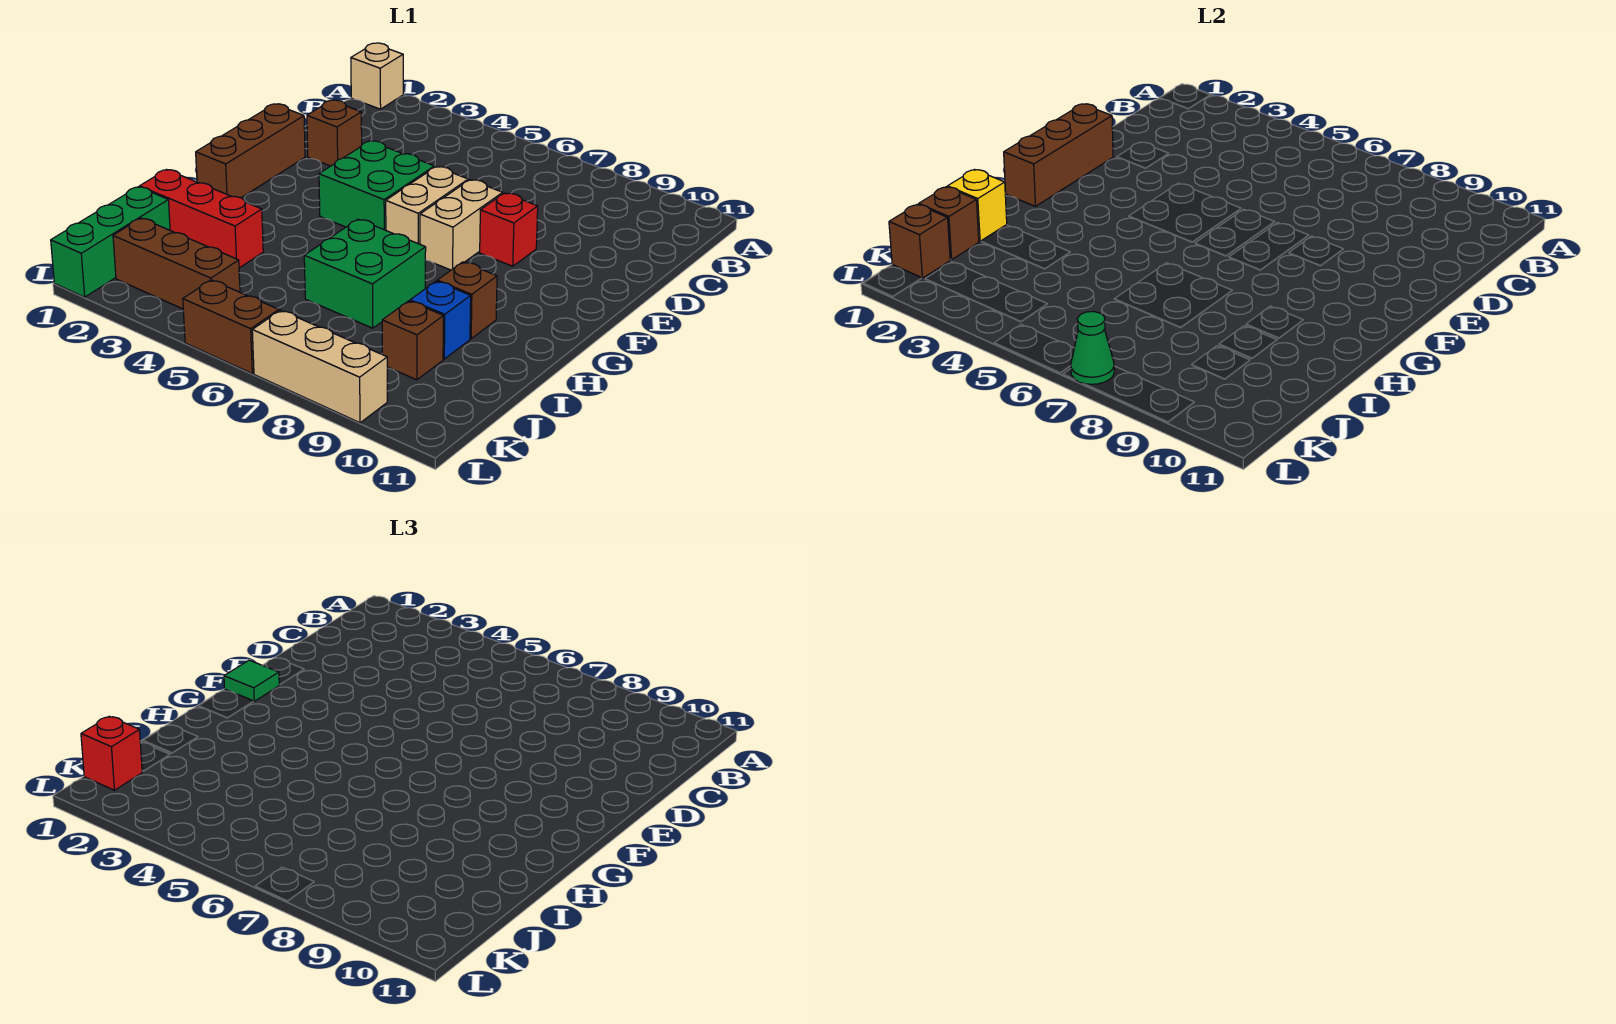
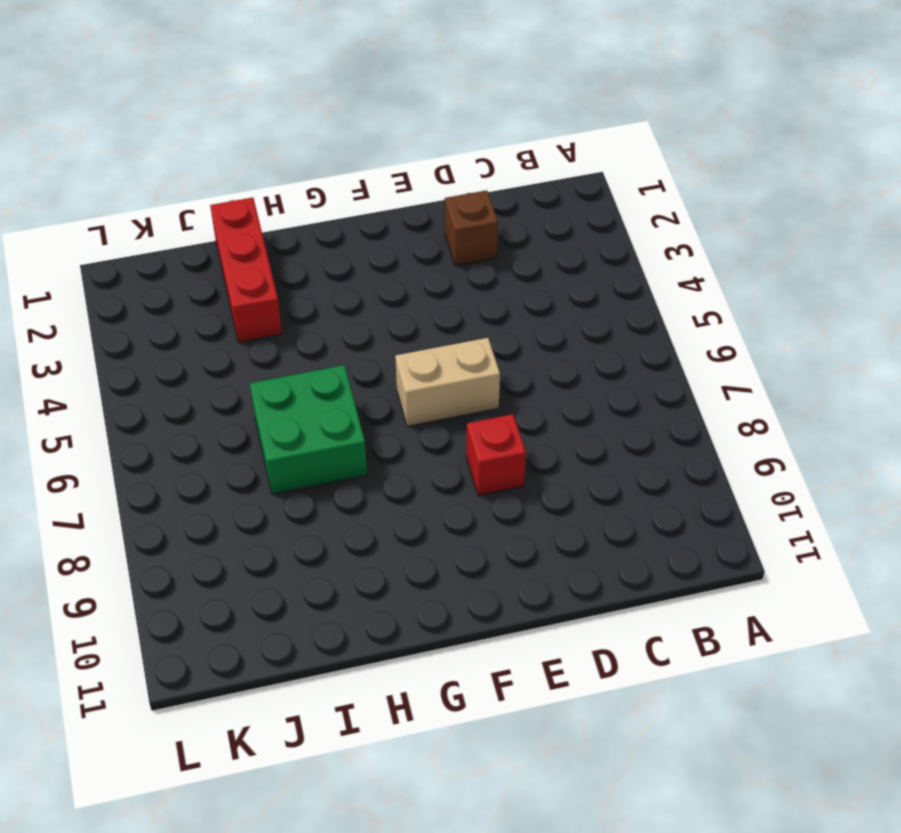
none -> tan 1x1 brick [351,43,403,109]
none -> brown 1x3 brick [196,104,305,198]
none -> green 2x2 brick [319,141,434,230]

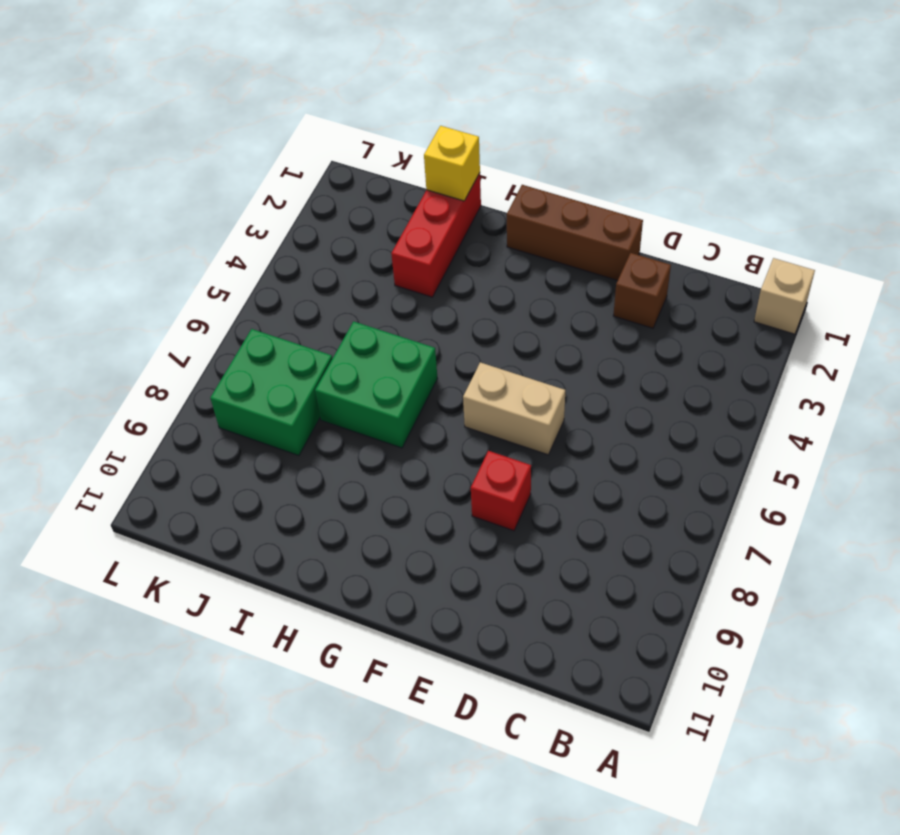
green 2x2 brick [210,329,332,456] -> green 2x2 brick moved to [319,141,434,230]
none -> tan 1x2 brick [420,180,503,270]
none -> brown 1x1 brick [437,262,497,339]
none -> blue 1x1 brick [410,281,471,359]

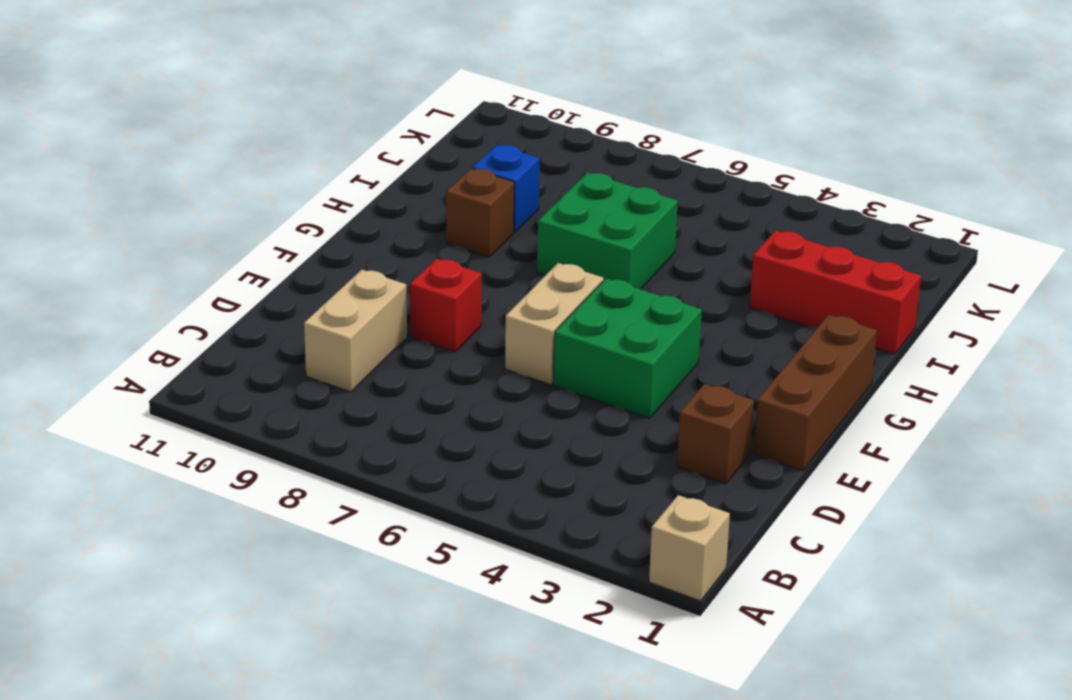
tan 1x2 brick [304,270,407,392] -> tan 1x2 brick moved to [420,180,503,270]
none -> green 1x3 brick [51,187,170,297]
none -> brown 1x1 brick [382,301,443,380]
none -> brown 1x3 brick [113,218,240,309]

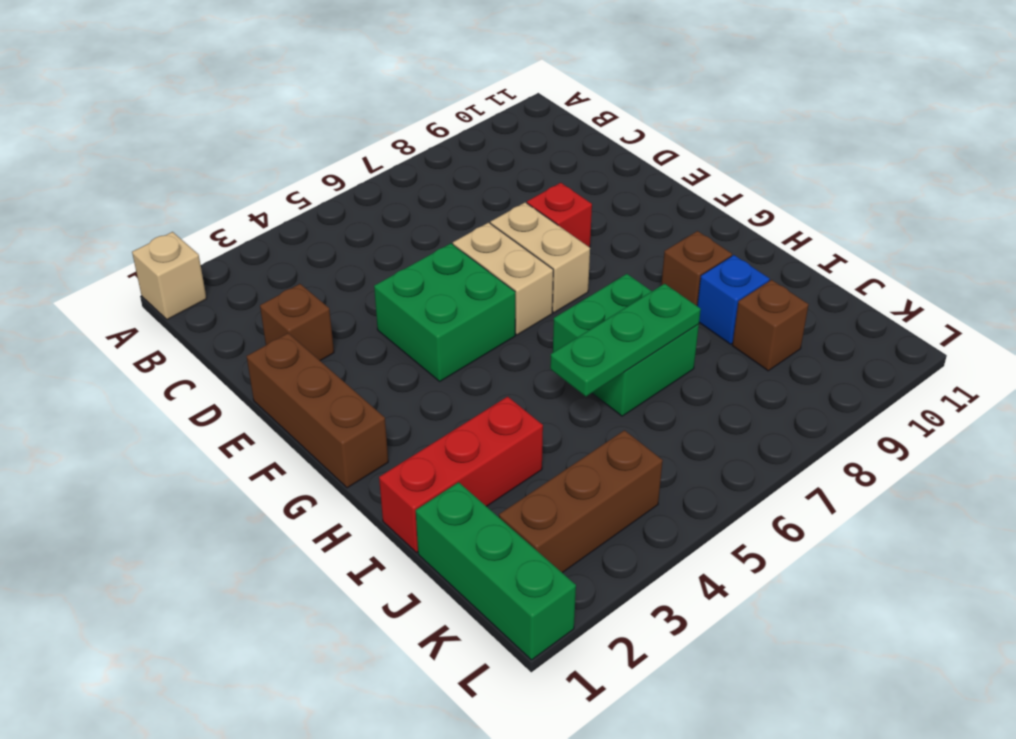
green 1x3 plate [550,284,701,397] -> none
none -> brown 1x2 brick [183,280,279,373]
none -> tan 1x3 brick [252,310,387,423]
none -> brown 1x3 brick [1004,104,1113,206]

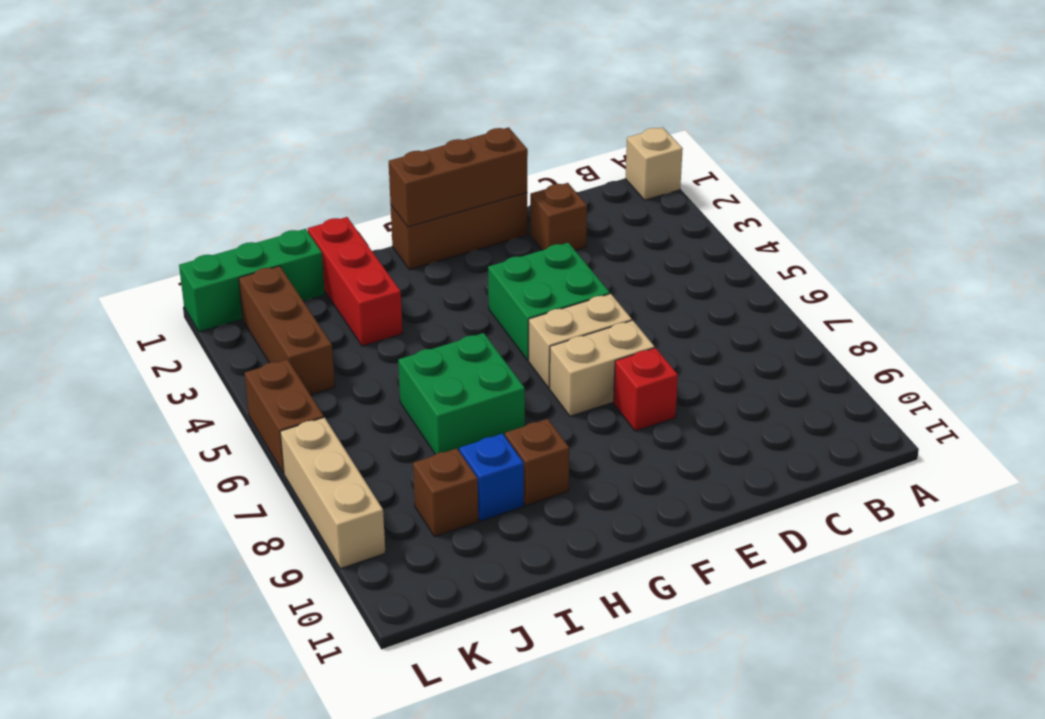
none -> yellow 1x1 brick [948,170,1007,241]
none -> brown 1x1 brick [919,187,979,260]
none -> brown 1x1 brick [889,204,950,278]

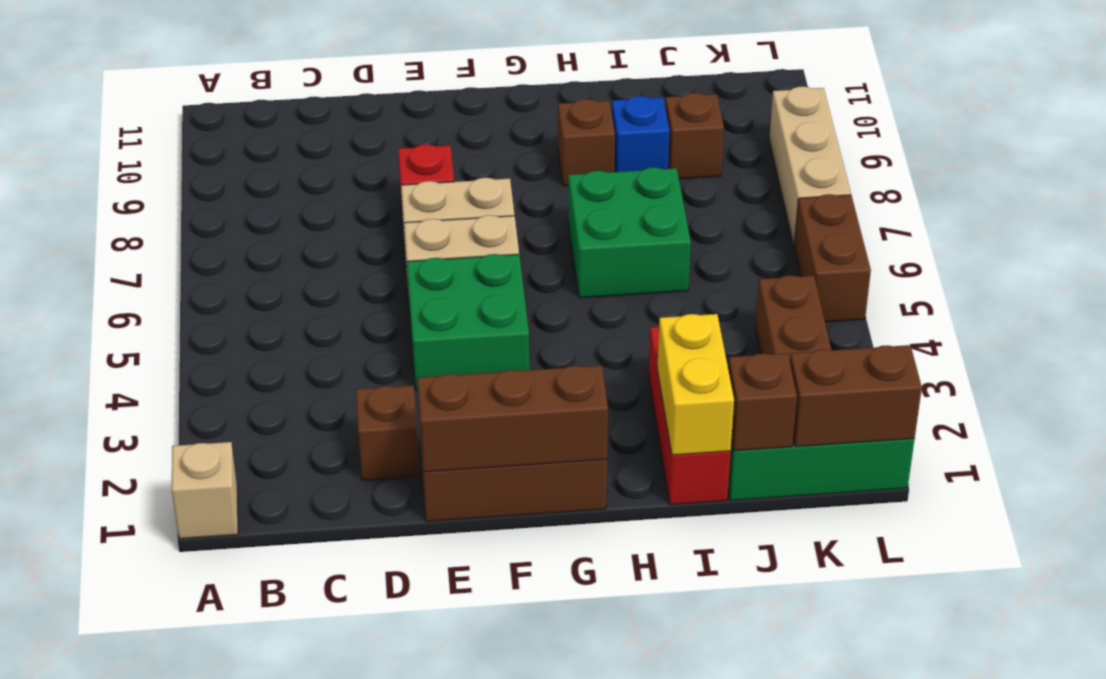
yellow 1x2 brick [657,314,734,455] -> yellow 1x1 brick [948,170,1007,241]
brown 1x2 brick [790,345,922,447] -> brown 1x1 brick [889,204,950,278]
none -> green 1x1 cone [1071,311,1114,384]
none -> green 1x1 tile [224,660,279,701]
none -> red 1x1 brick [81,716,142,790]

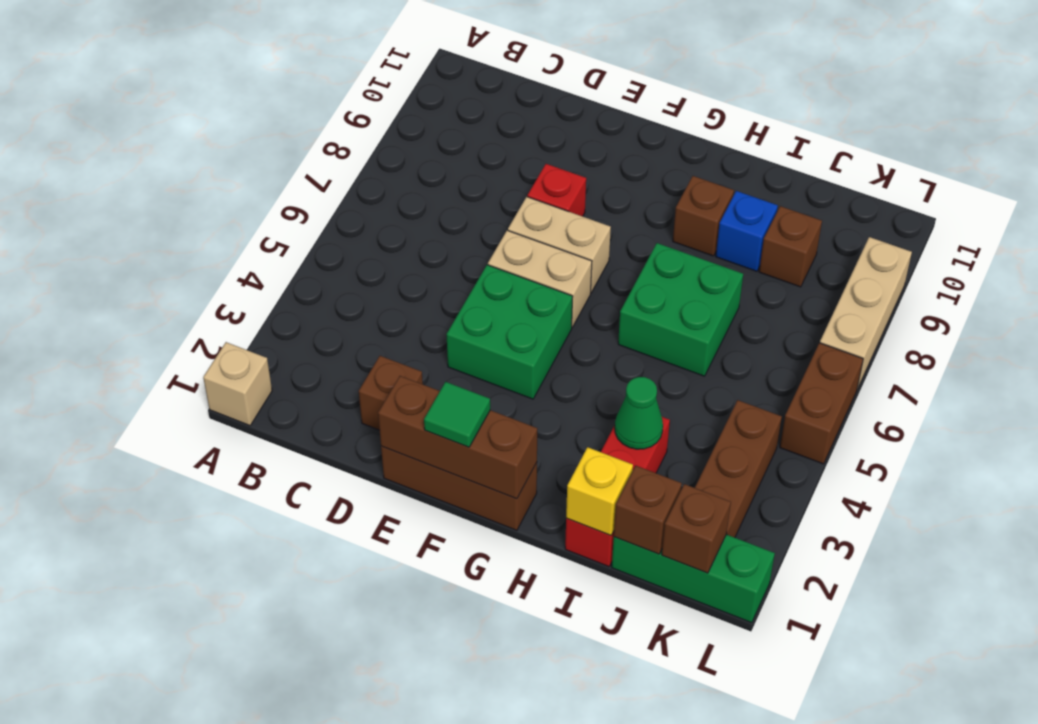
green 1x1 cone [615,377,663,449] -> green 1x1 cone moved to [1071,311,1114,384]
none -> red 1x1 brick [81,716,142,790]

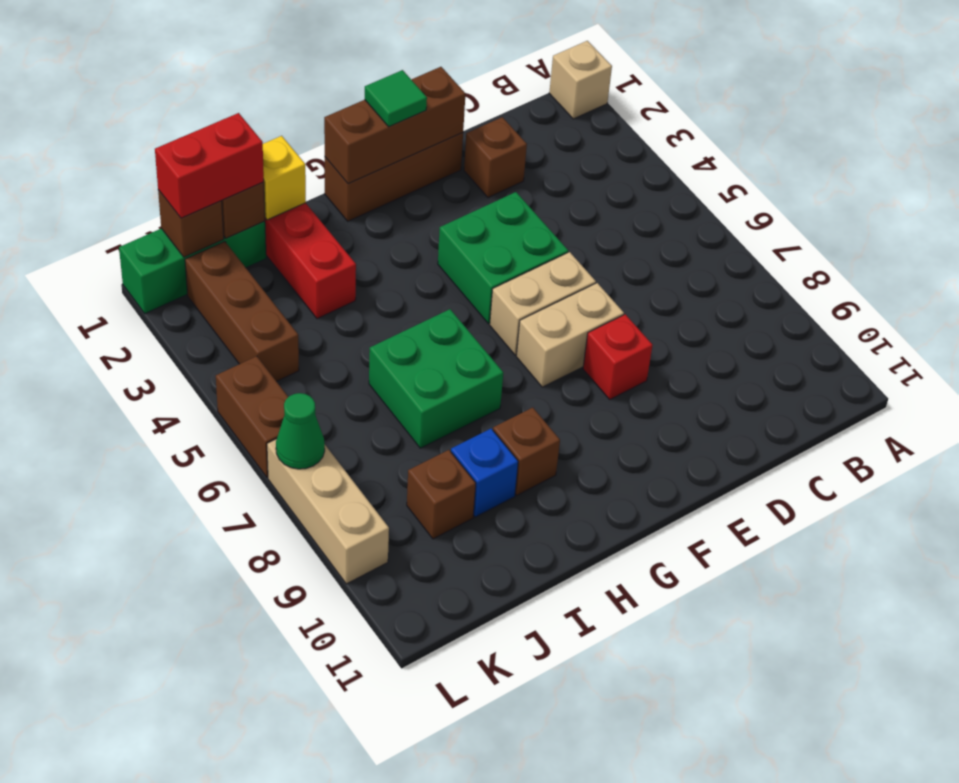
red 1x2 brick [155,113,264,218] -> red 1x1 brick [81,716,142,790]

